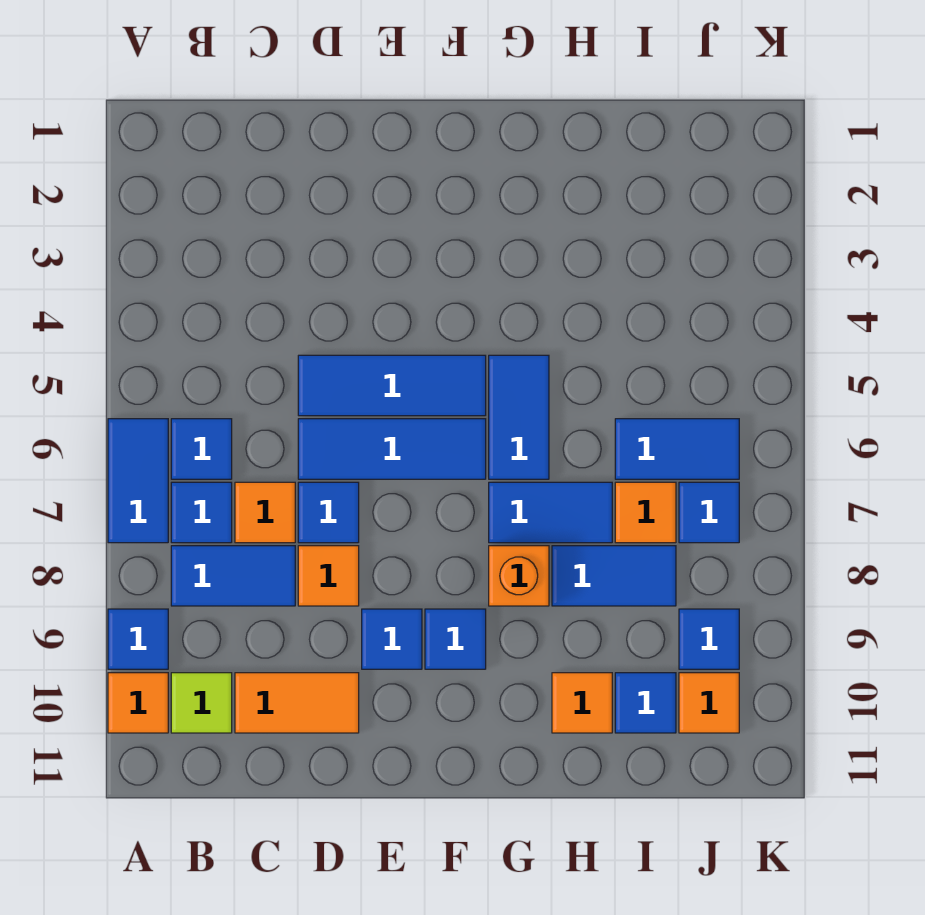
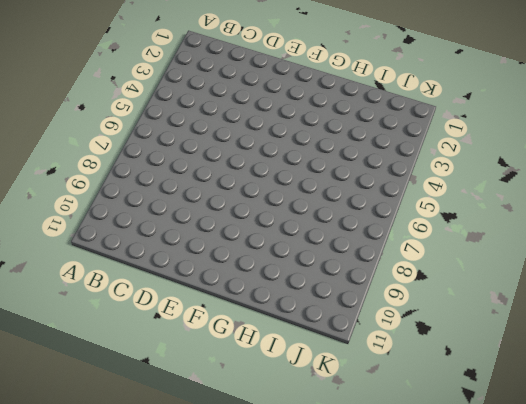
none -> blue 1x2 tile [108,419,168,543]
none -> blue 1x1 tile [108,609,168,669]
none -> orange 1x1 tile [108,673,168,733]

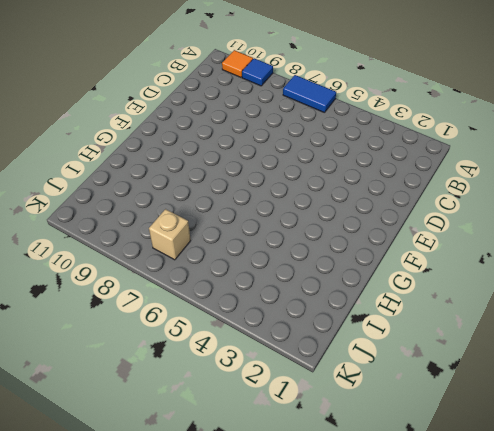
tan 1x1 brick [149,209,191,260] -> blue 1x1 tile [679,482,739,543]
none -> blue 1x1 tile [171,419,232,479]
none -> blue 1x1 tile [171,482,232,543]
none -> blue 1x2 tile [171,546,295,606]

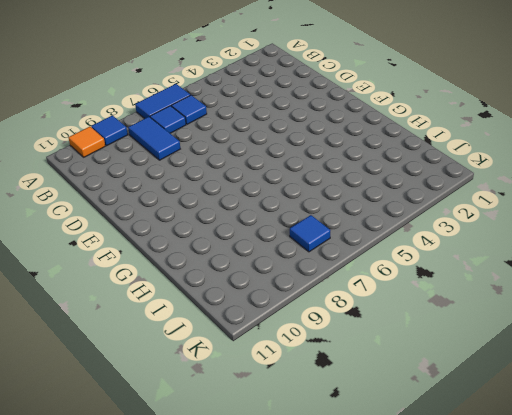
none -> lime 1x1 tile [171,673,232,733]
none -> orange 1x1 tile [235,482,295,543]
none -> orange 1x2 tile [235,673,359,733]

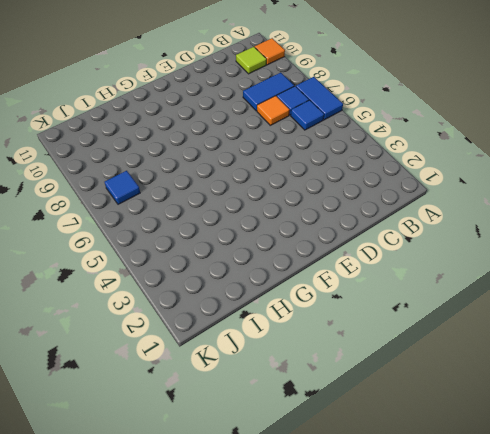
none -> blue 1x1 tile [108,609,168,669]
none -> orange 1x2 tile [235,673,359,733]
none -> blue 1x3 tile [298,355,486,416]

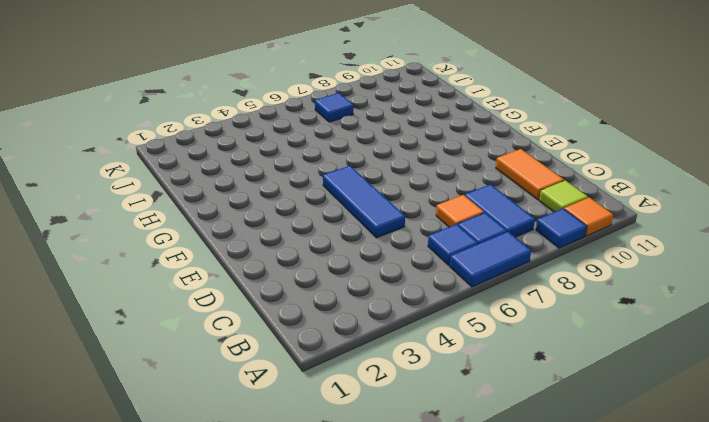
none -> blue 1x3 tile [298,419,486,479]
none -> blue 1x1 tile [298,482,359,543]
none -> orange 1x1 tile [298,546,359,606]

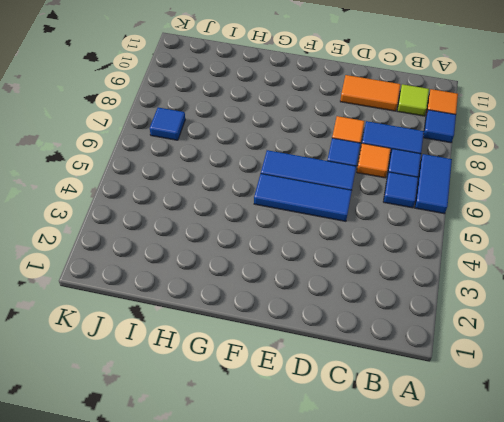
none -> blue 1x1 tile [362,609,422,669]
none -> blue 1x1 tile [425,609,486,669]
none -> blue 1x2 tile [489,355,549,479]

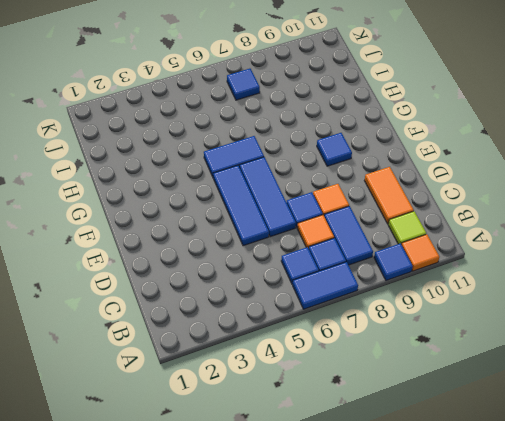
none -> blue 1x1 tile [362,609,422,669]
none -> blue 1x2 tile [489,482,612,543]
none -> orange 1x1 brick [489,546,549,606]

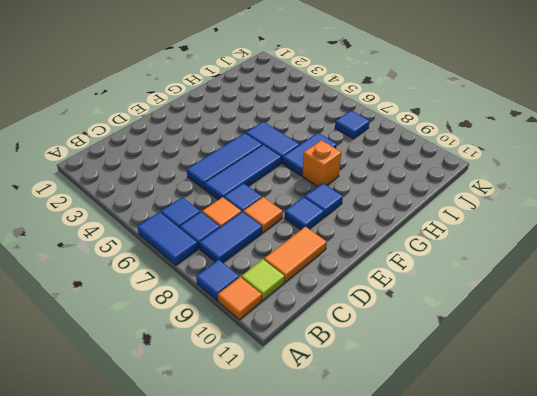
none -> blue 1x2 tile [552,546,676,606]
none -> orange 1x1 tile [552,673,612,733]
none -> blue 1x2 tile [615,419,739,479]

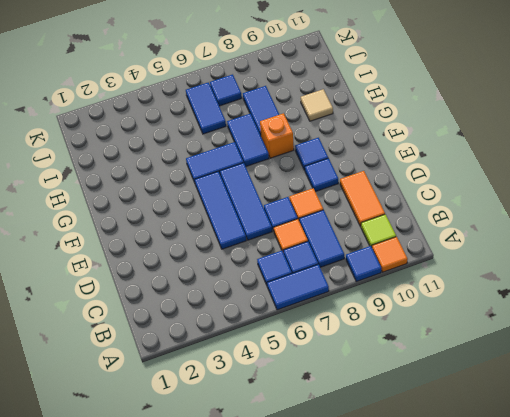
tan 1x1 tile [301,89,333,121] -> orange 1x1 tile [552,673,612,733]
none -> orange 1x1 tile [615,482,676,543]
none -> blue 1x1 tile [615,673,676,733]
none -> blue 1x1 tile [679,609,739,669]

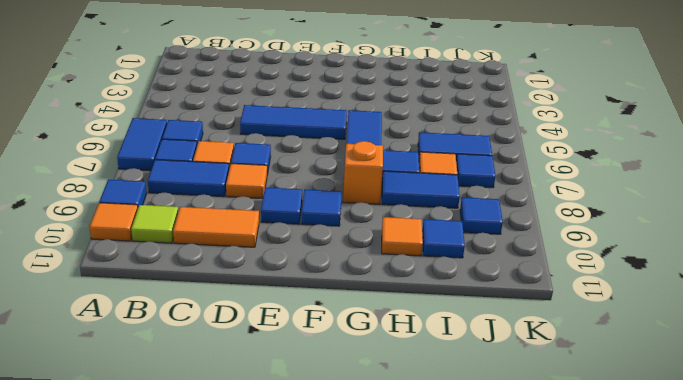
none -> blue 1x3 tile [298,419,486,479]
none -> orange 1x1 tile [679,673,739,733]

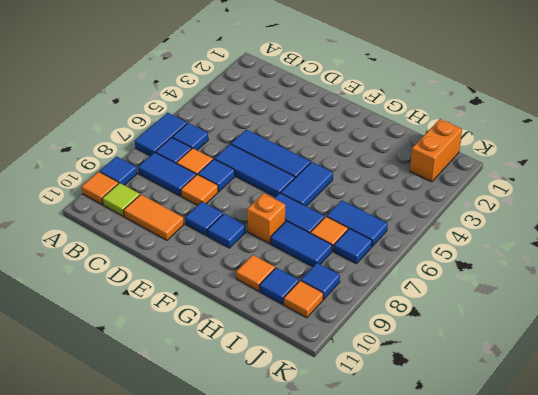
orange 1x2 brick [410,119,462,182] -> none

